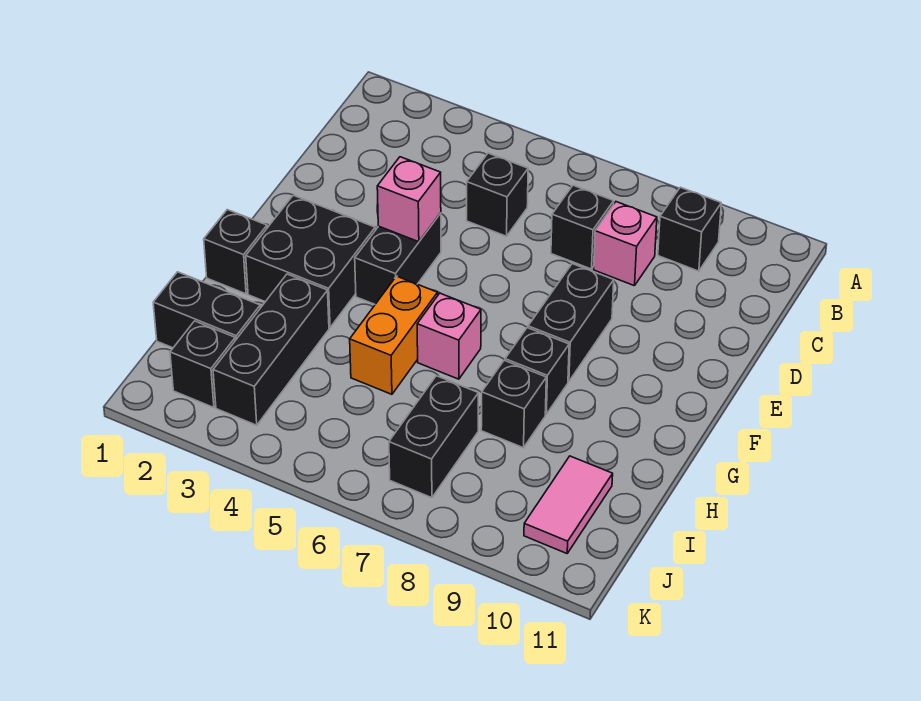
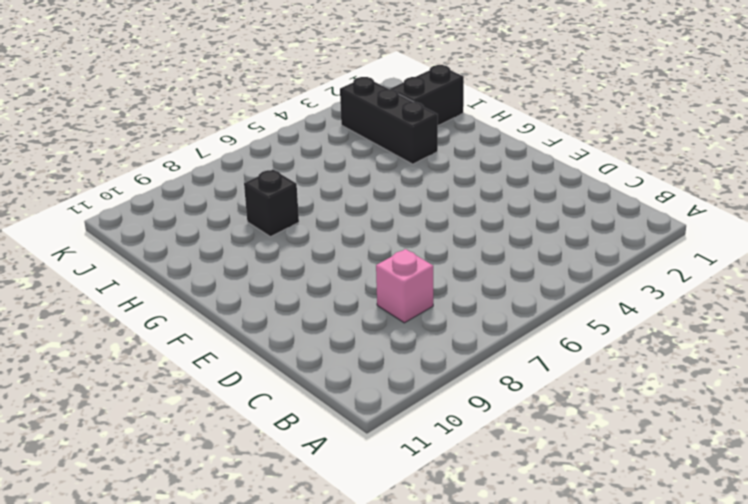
none -> black 1x1 brick [658,187,721,271]
none -> black 1x1 brick [467,153,528,236]
none -> black 1x1 brick [551,185,614,269]

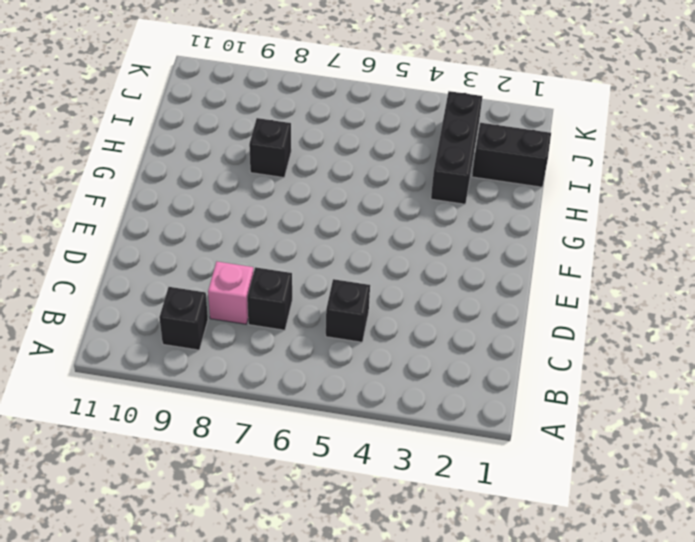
none -> black 1x2 brick [355,213,441,304]
none -> black 1x2 brick [528,264,614,381]
none -> black 2x2 brick [246,195,375,327]

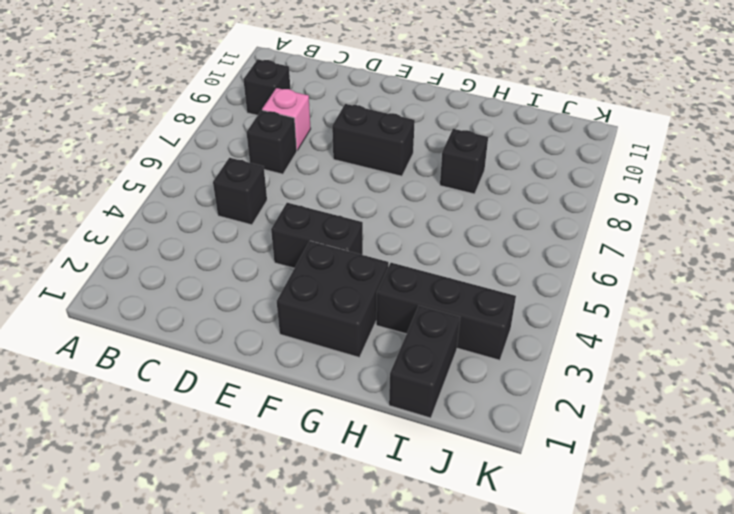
none -> black 1x1 brick [204,210,267,294]
none -> orange 1x2 brick [350,276,438,394]
none -> pink 1x1 brick [417,293,481,379]

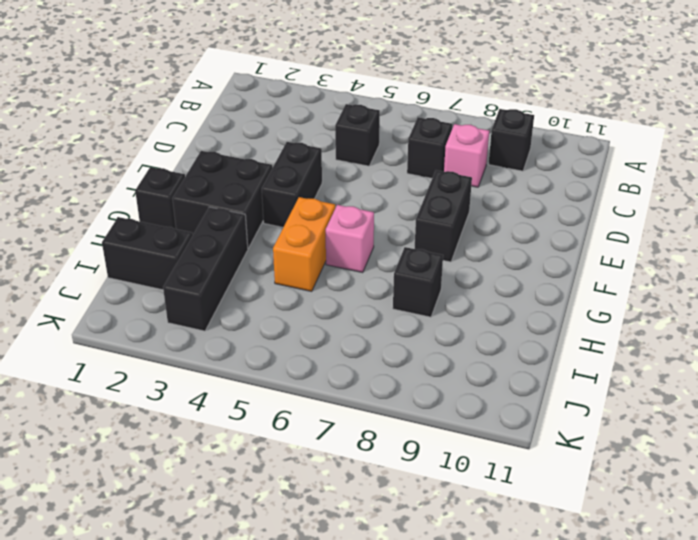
none -> black 1x1 brick [505,328,569,414]
none -> black 1x2 brick [389,376,478,498]
none -> pink 1x2 tile [524,456,613,553]

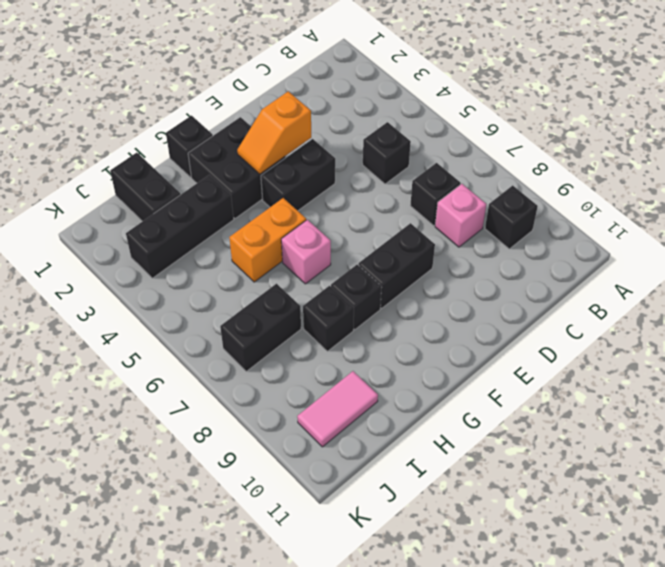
orange 1x2 slope [237,91,311,174] -> none
none -> black 1x1 brick [170,321,235,408]
none -> pink 1x1 brick [377,157,441,242]

